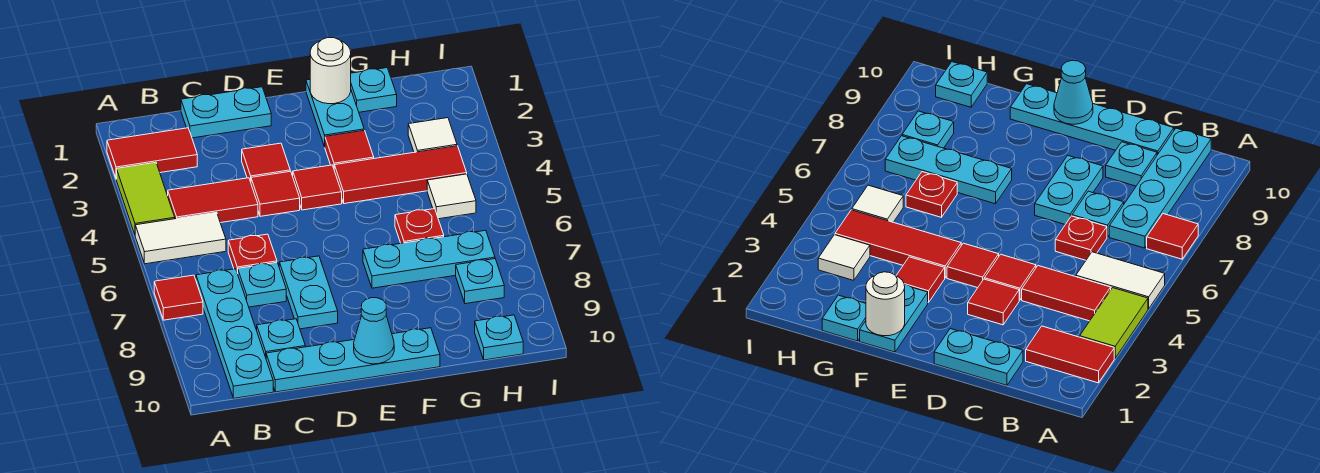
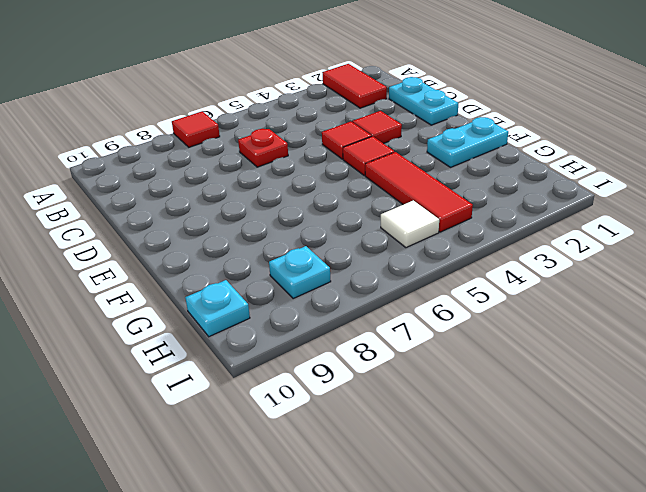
none -> lime 1x2 tile [117,162,175,234]
none -> white 1x2 tile [135,212,226,264]
none -> red 1x2 tile [168,178,258,223]

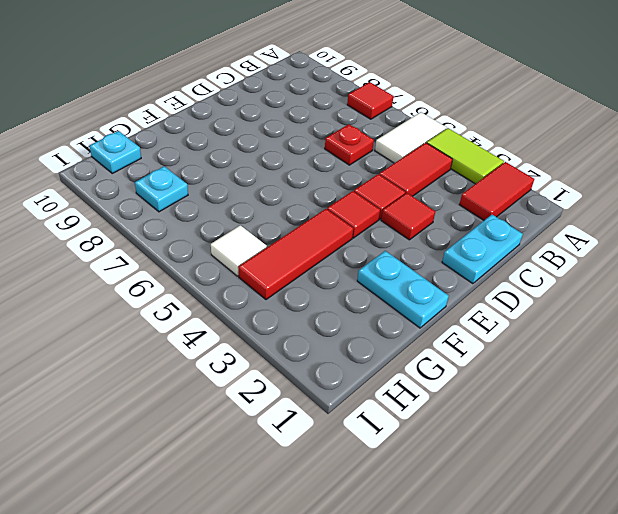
none -> cyan 1x4 plate [196,269,273,398]
none -> cyan 1x1 plate [238,263,286,307]
none -> cyan 1x1 plate [257,319,305,357]

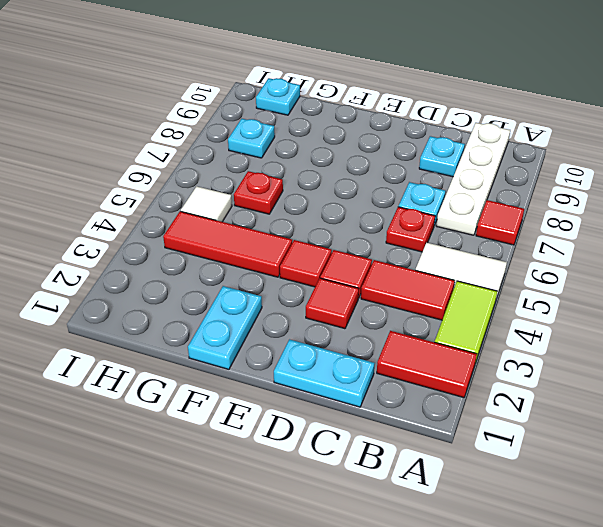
white 1x4 plate [436,123,510,235] -> cyan 1x4 plate [196,269,273,398]
none -> cyan 1x4 plate [266,328,440,392]
none -> cyan 1x2 plate [279,256,338,329]
none -> red 1x1 tile [325,130,374,168]

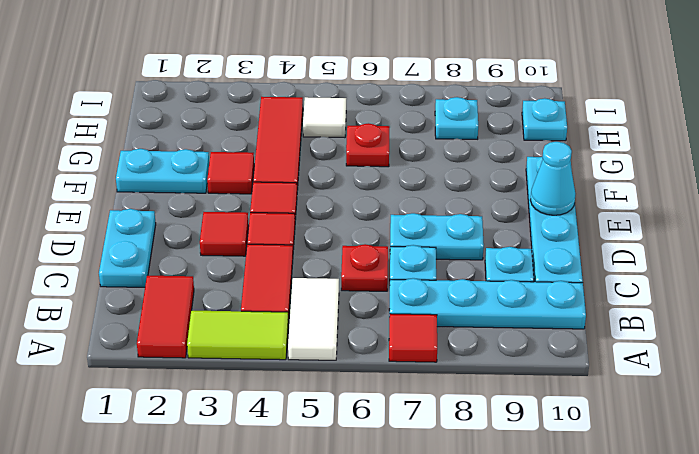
none -> cyan 1x3 plate [363,230,495,288]
none -> cyan 1x1 plate [351,68,397,112]
none -> white 1x1 tile [408,118,457,152]

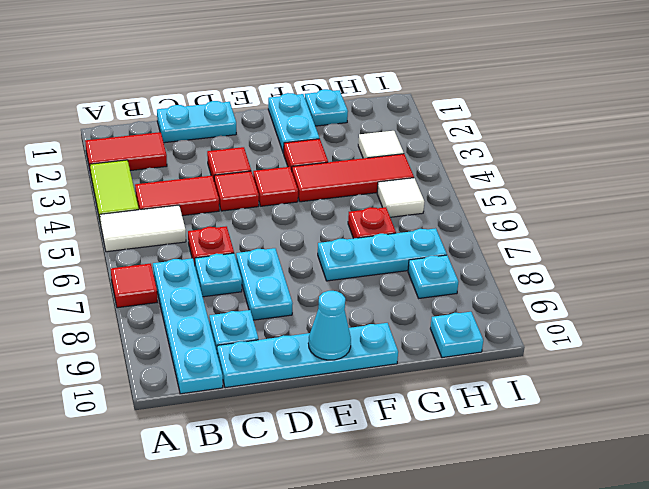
none -> white 1x1 round brick [310,38,351,104]

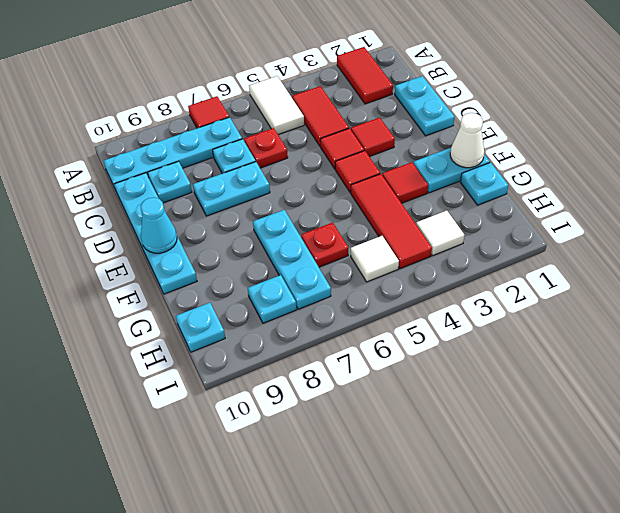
white 1x1 cone [450,113,484,168] -> white 1x1 round brick [310,38,351,104]
none -> lime 1x2 tile [117,162,175,234]

